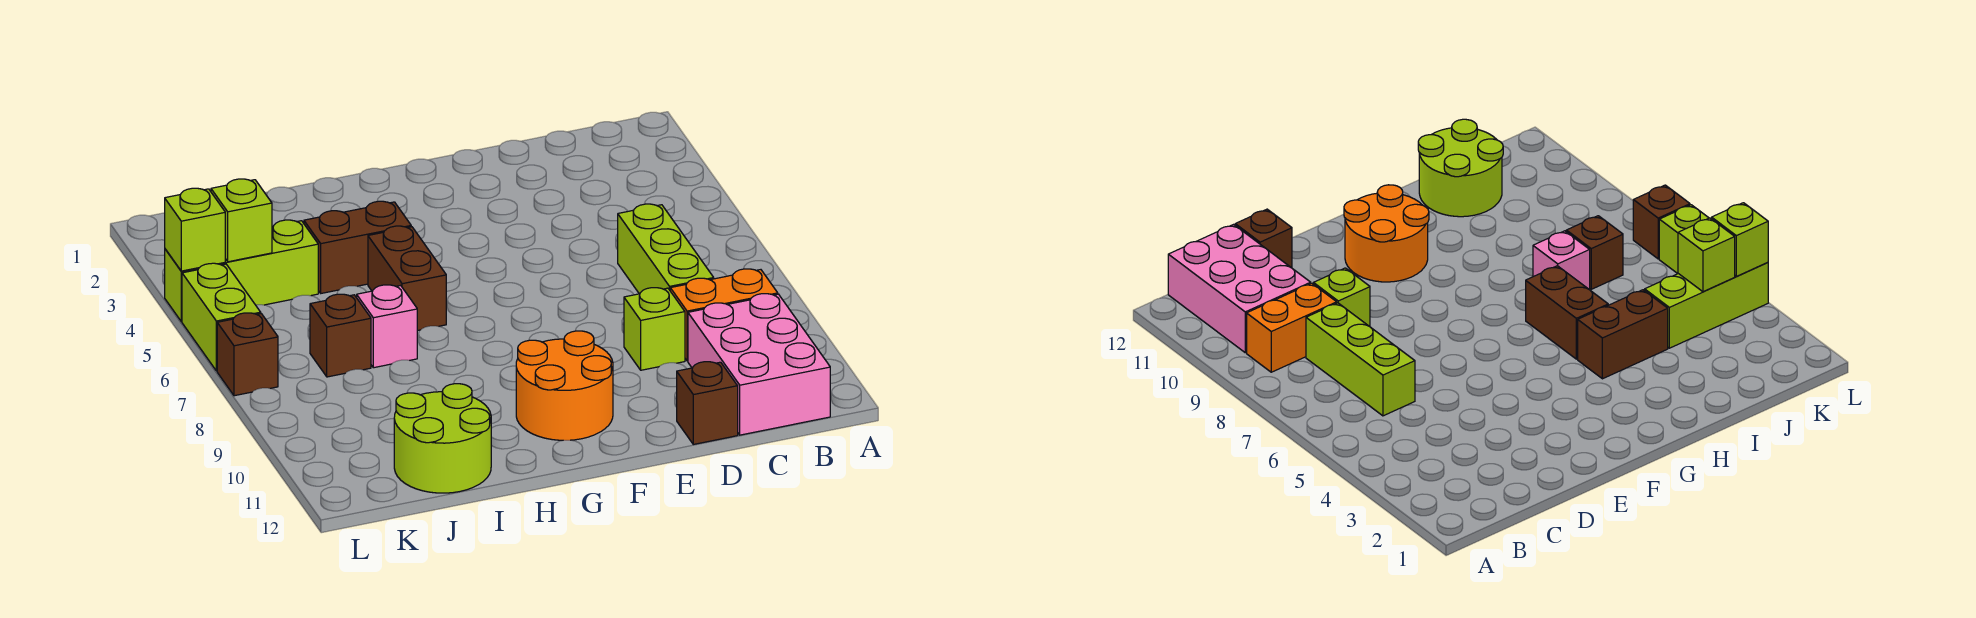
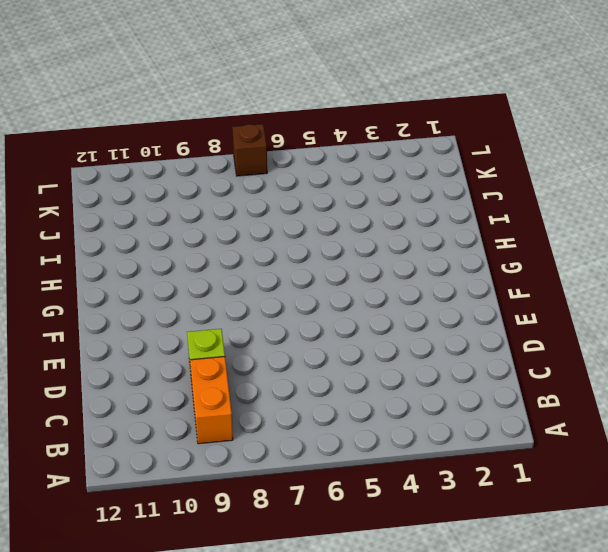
none -> pink 2x3 brick [688,294,830,435]
none -> lime 1x3 brick [618,204,714,294]
none -> brown 1x1 brick [677,362,738,444]

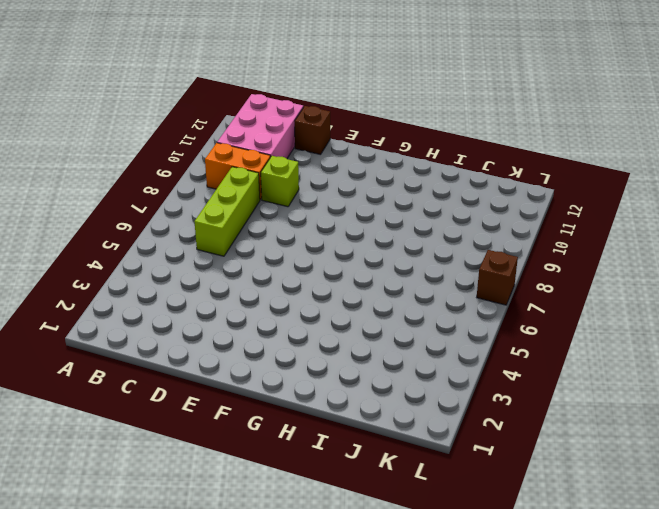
none -> orange 2x2 round brick [516,331,613,440]
none -> brown 1x2 brick [304,201,411,293]
none -> brown 1x2 brick [368,226,446,331]

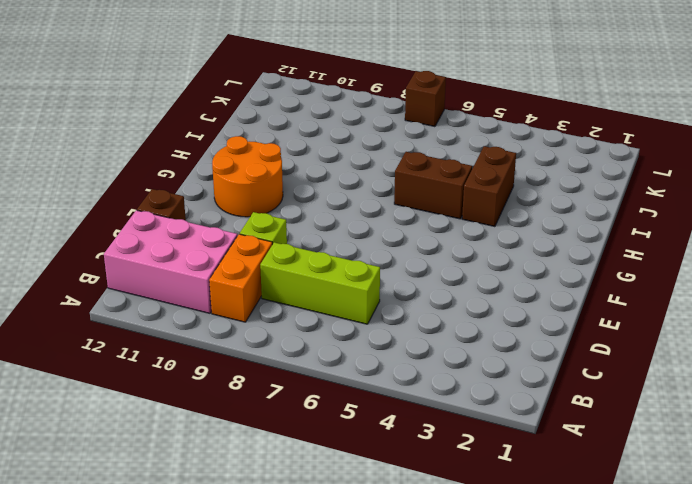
none -> pink 1x1 brick [357,285,417,368]
none -> lime 2x2 round brick [394,384,491,493]
none -> lime 1x3 brick [165,220,318,322]

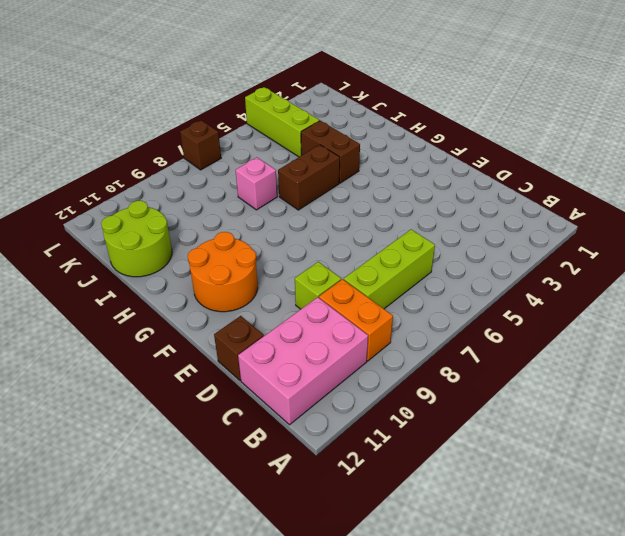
none -> brown 1x1 brick [310,294,371,377]
none -> lime 1x2 brick [182,263,261,371]
none -> lime 1x1 brick [211,179,272,262]

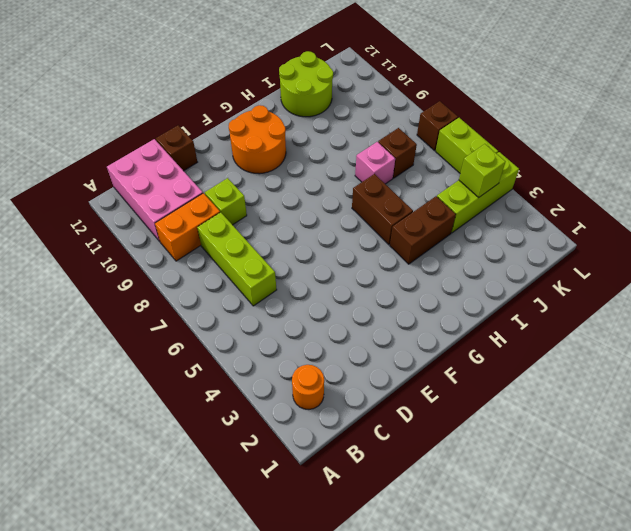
orange 1x1 round brick [292,365,324,409] -> none
none -> lime 1x1 brick [165,188,225,271]

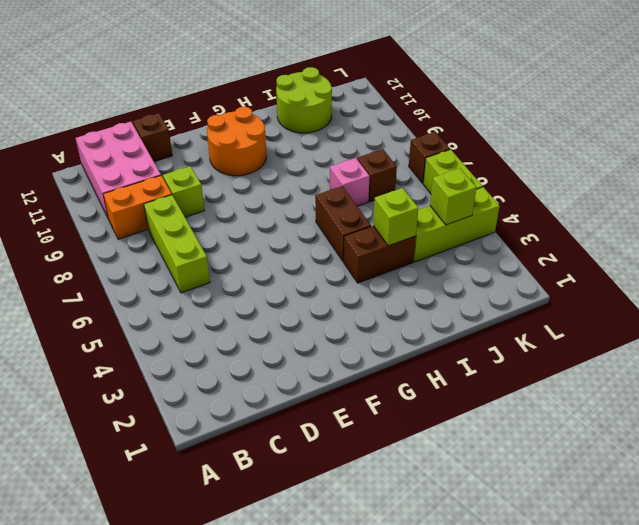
lime 1x1 brick [373,188,418,246] -> lime 1x1 brick moved to [165,188,225,271]

